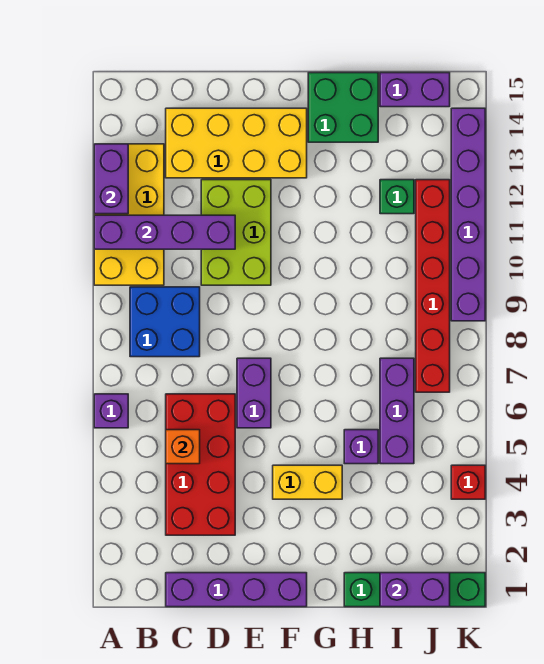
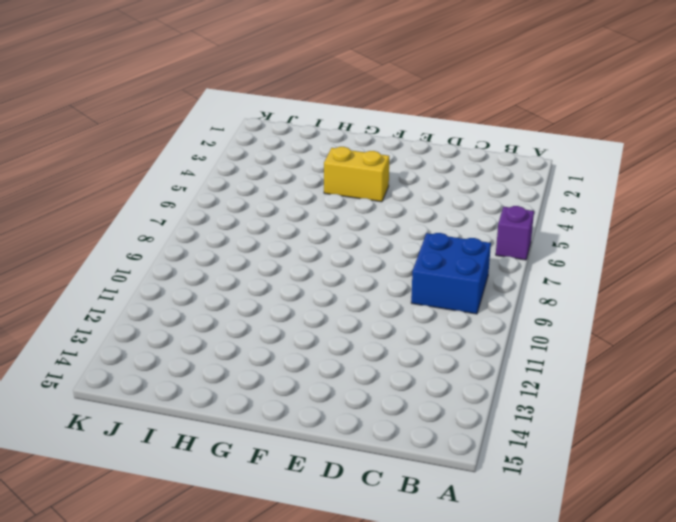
none -> yellow 2x4 brick [94,144,164,285]
none -> purple 1x4 brick [166,573,307,607]
none -> red 2x4 brick [166,394,235,535]

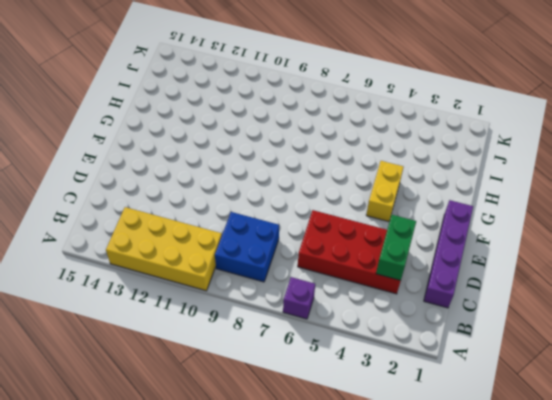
green 1x2 brick [376,215,416,280] -> none
none -> yellow 2x4 brick [166,108,307,178]
none -> lime 2x3 brick [201,180,271,285]
none -> purple 1x2 brick [237,358,271,428]

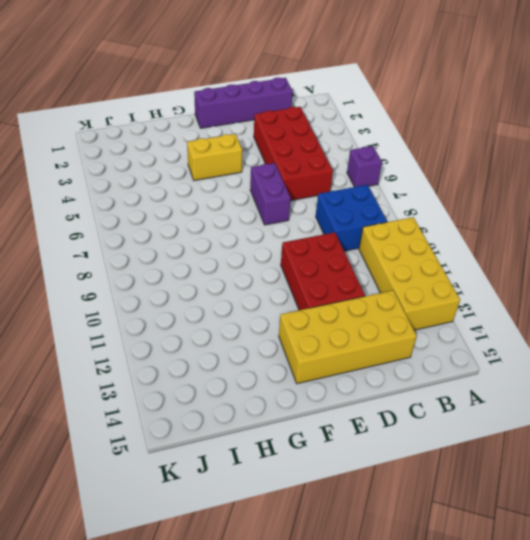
red 2x3 brick [281,232,365,310] -> lime 2x3 brick [201,180,271,285]
none -> green 2x2 brick [308,73,378,142]
none -> green 1x4 brick [344,573,485,607]
none -> purple 1x1 brick [344,430,378,464]

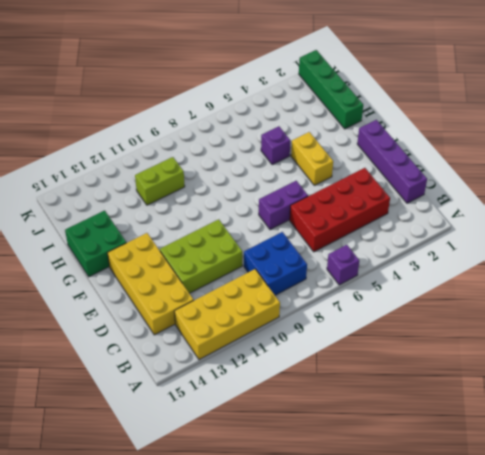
lime 1x2 brick [135,157,185,205] -> none
none -> purple 1x3 brick [380,358,414,464]
none -> green 1x1 brick [380,180,414,214]
none -> purple 1x2 brick [380,73,450,107]

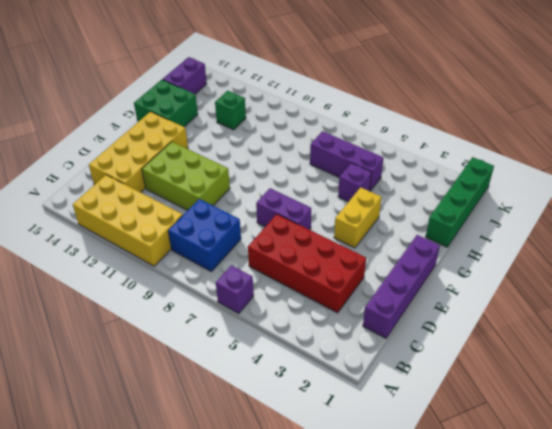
none -> red 1x6 brick [416,180,450,392]
none -> red 1x1 brick [451,465,485,499]
none -> purple 1x6 brick [451,108,485,321]

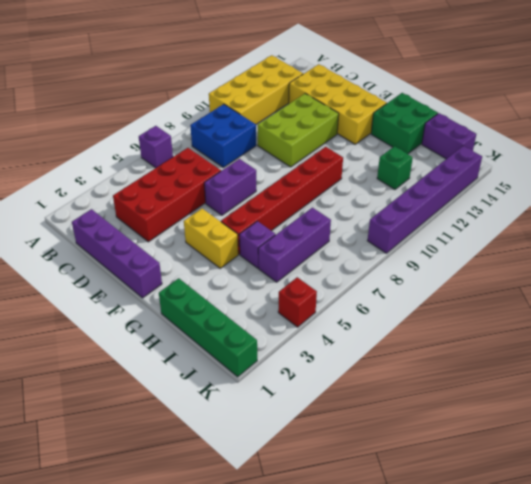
red 1x6 brick [221,147,343,254] -> red 1x6 brick moved to [416,180,450,392]
none -> purple 1x4 brick [94,215,235,249]
none -> purple 1x2 brick [94,144,128,214]
none -> orange 1x1 brick [166,430,200,464]

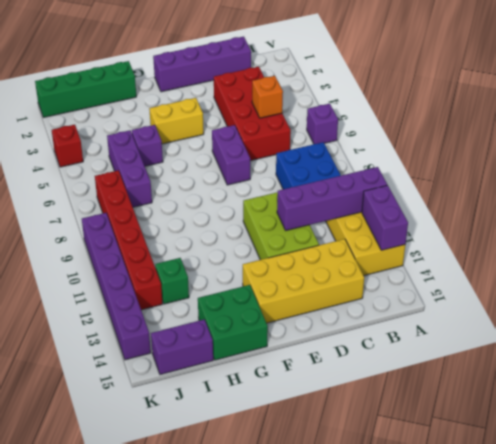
none -> purple 1x2 brick [380,573,450,607]

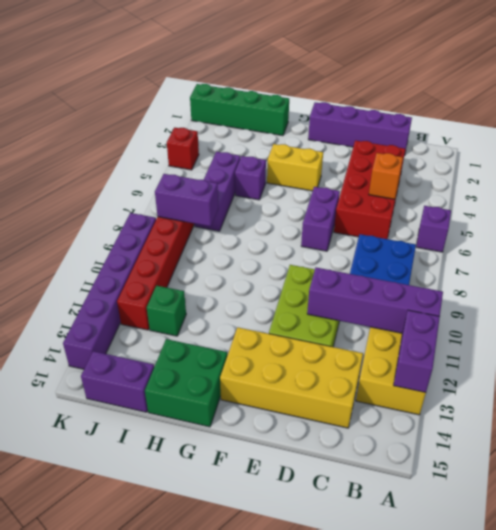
purple 1x2 brick [155,174,218,227] -> purple 1x2 brick moved to [380,573,450,607]

